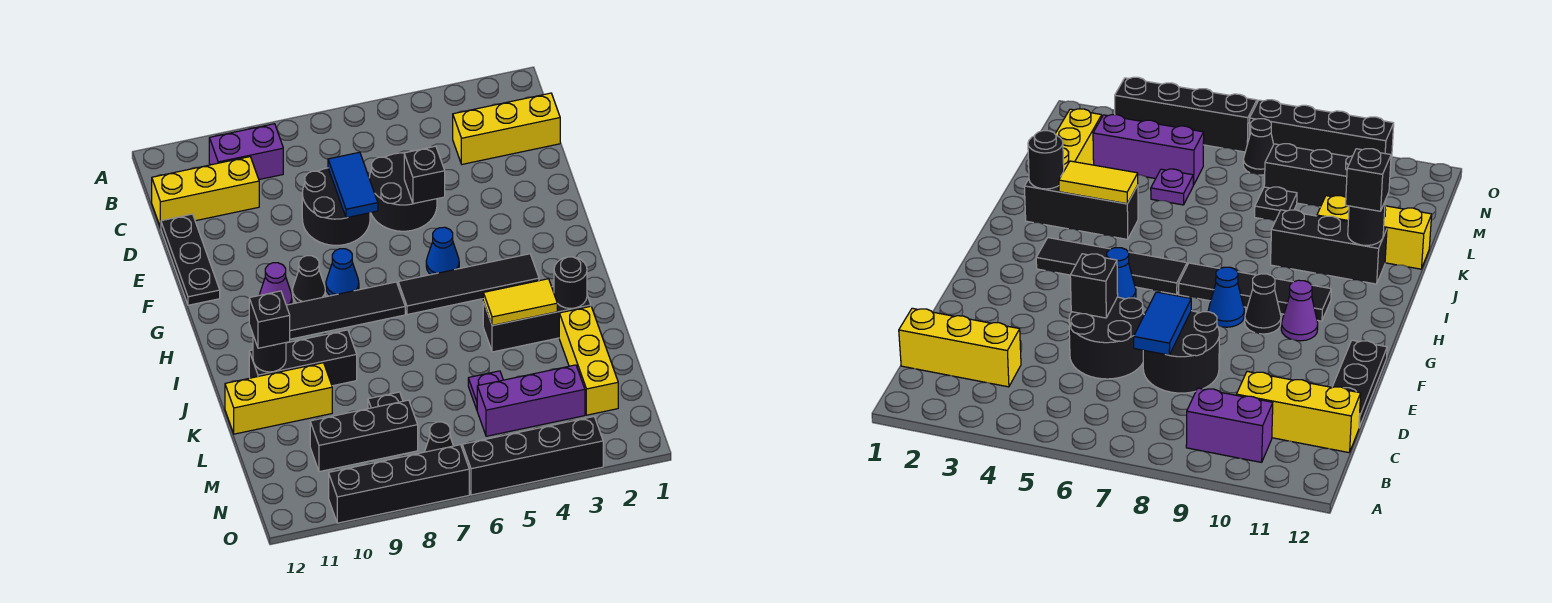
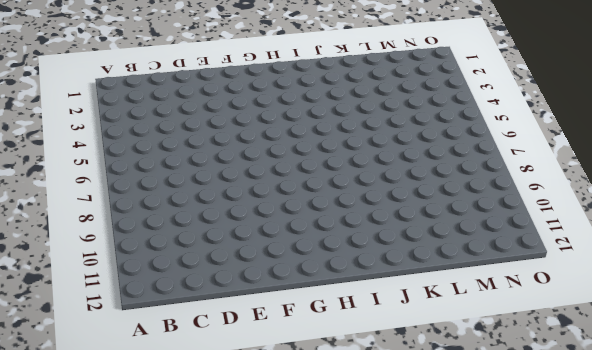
none -> purple 1x2 brick [209,124,283,180]
none -> yellow 1x3 brick [453,93,560,164]
none -> yellow 1x3 brick [152,157,259,228]

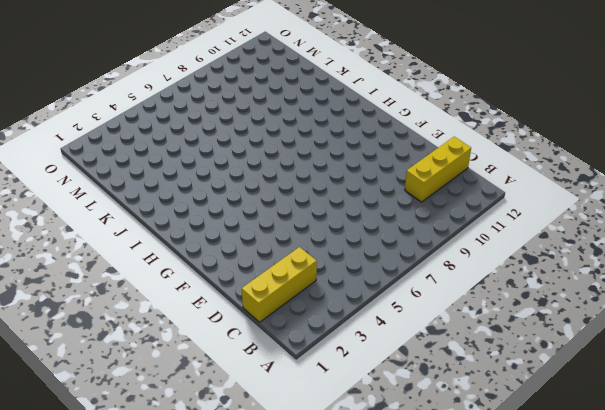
none -> purple 1x2 brick [209,124,283,180]
none -> black 2x2 round brick [369,150,437,231]
none -> black 2x2 round brick [302,168,370,245]

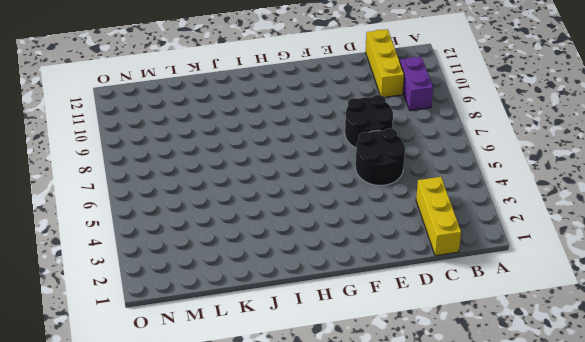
none -> black 1x3 plate [161,214,220,305]
none -> blue 1x1 cone [426,227,459,275]
none -> blue 1x1 cone [326,249,359,296]

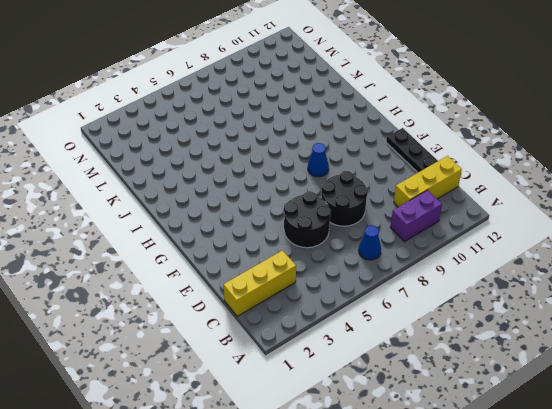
blue 1x1 cone [359,225,381,260] -> blue 1x1 cone moved to [426,227,459,275]
none -> black 1x1 cone [292,256,325,303]
none -> purple 1x1 cone [260,263,292,305]
none -> black 1x4 tile [398,254,539,315]

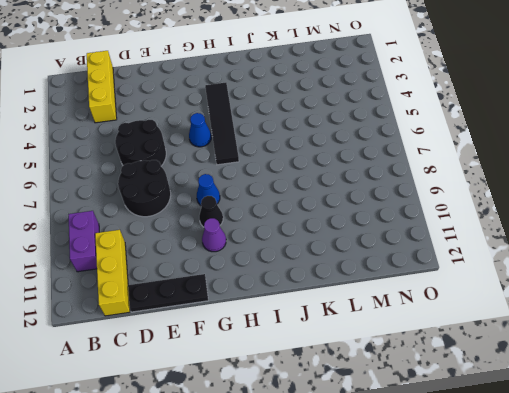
none -> black 1x4 tile [286,282,405,339]
none -> black 1x3 brick [483,287,591,352]
none -> black 1x3 brick [249,330,357,386]

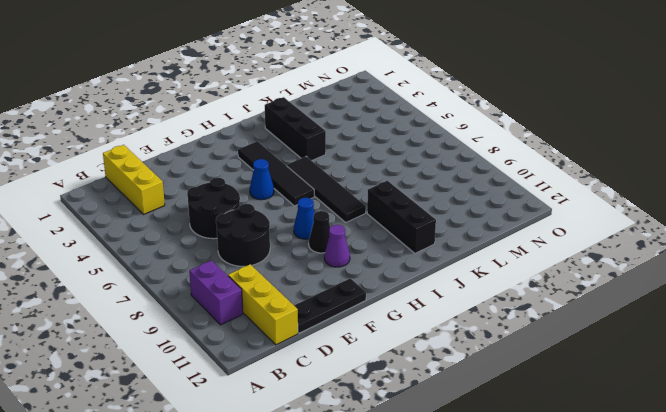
black 1x4 tile [287,156,366,222] -> black 1x4 tile moved to [286,282,405,339]
none -> yellow 1x3 brick [559,306,618,415]
none -> yellow 1x3 brick [225,363,332,434]
none -> purple 1x1 plate [468,371,503,409]

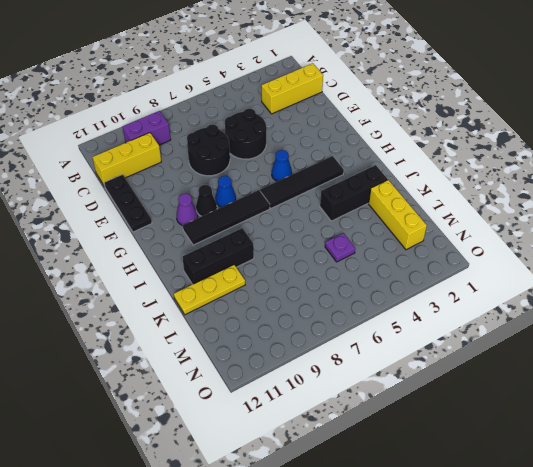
yellow 1x3 plate [174,265,245,315] -> yellow 1x3 brick [225,363,332,434]
none -> black 1x1 plate [368,392,403,409]
none -> purple 1x3 brick [477,365,585,436]
none -> black 1x3 brick [310,400,418,472]

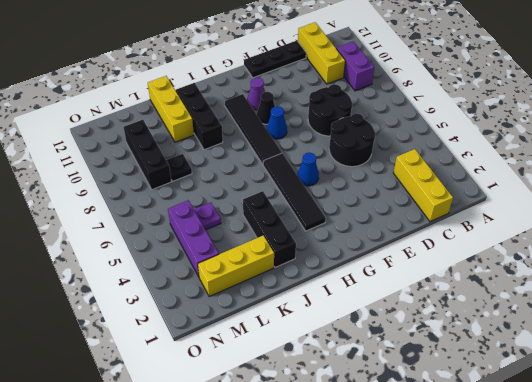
none -> black 1x1 cone [425,422,453,452]
none -> black 1x4 brick [462,417,603,495]
none -> black 1x4 brick [329,445,469,523]

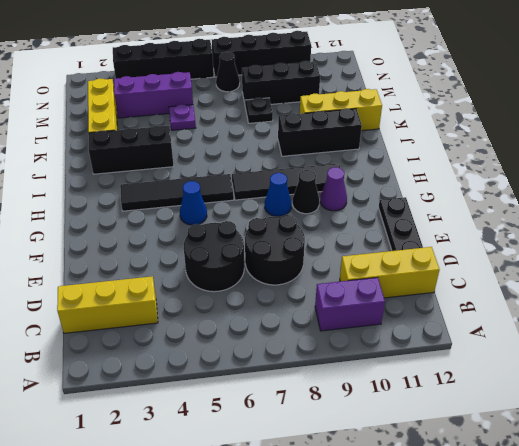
none -> blue 1x2 tile [328,152,378,218]
none -> black 1x1 brick [404,146,445,204]
none -> black 1x1 round brick [554,257,587,308]

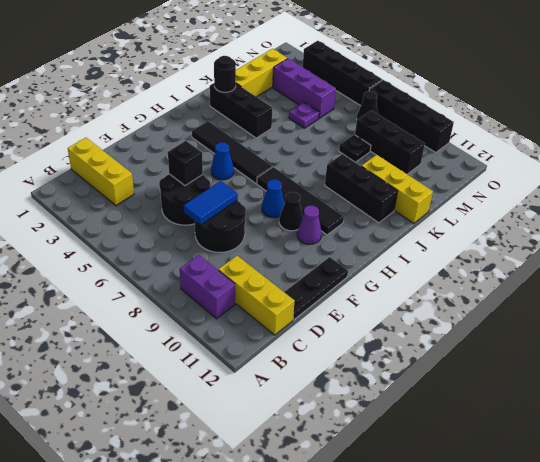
none -> yellow 1x2 tile [483,279,557,326]
none -> black 1x1 round brick [253,336,286,372]
none -> black 1x1 brick [249,291,290,348]

